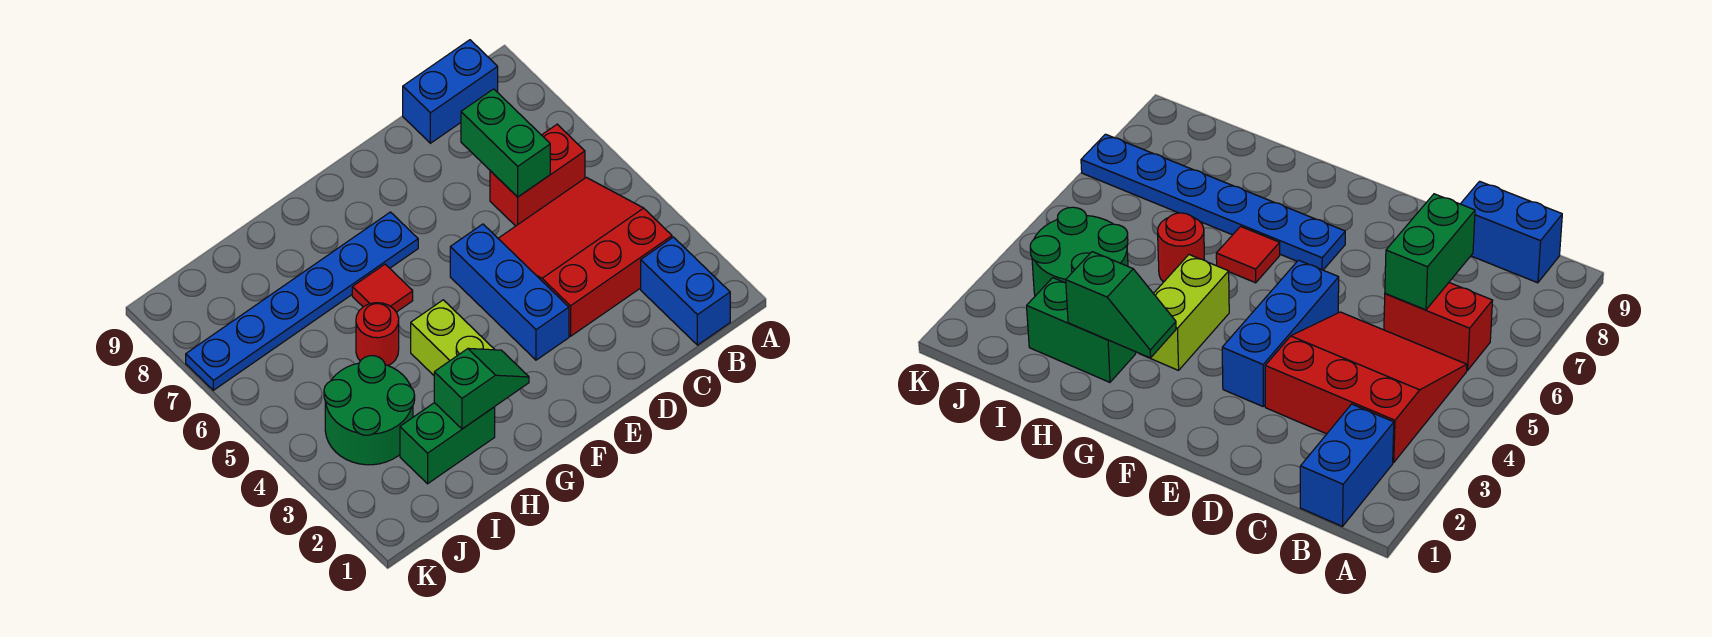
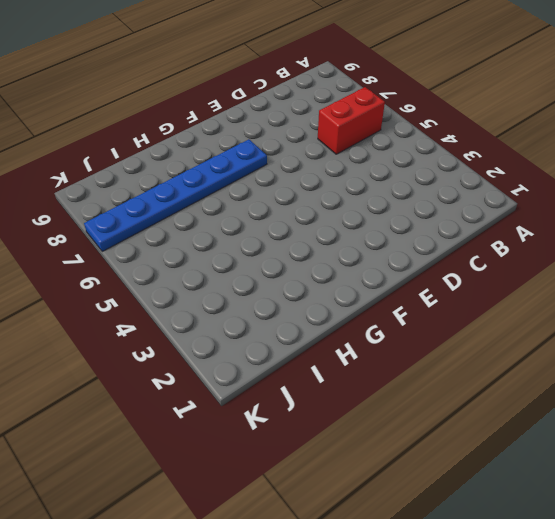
none -> blue 1x2 brick [641,237,730,345]
none -> red 3x3 slope [498,177,672,336]
none -> blue 1x2 brick [403,40,498,143]

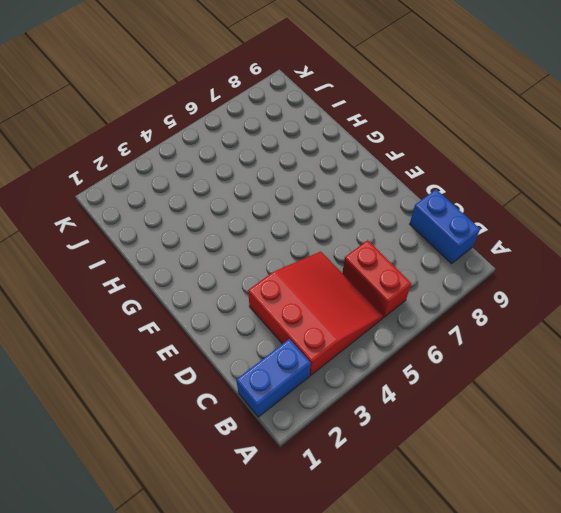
none -> blue 1x3 brick [450,224,569,360]
none -> blue 1x6 plate [186,212,418,390]
none -> lime 1x2 brick [411,300,495,375]

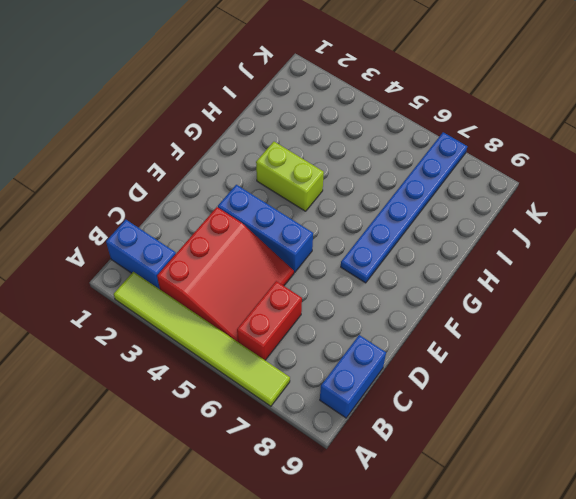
lime 1x6 tile [114,272,290,406] -> none
none -> red 1x1 tile [352,264,413,312]
none -> green 1x2 brick [400,403,495,484]
none -> red 1x1 round brick [356,303,399,365]

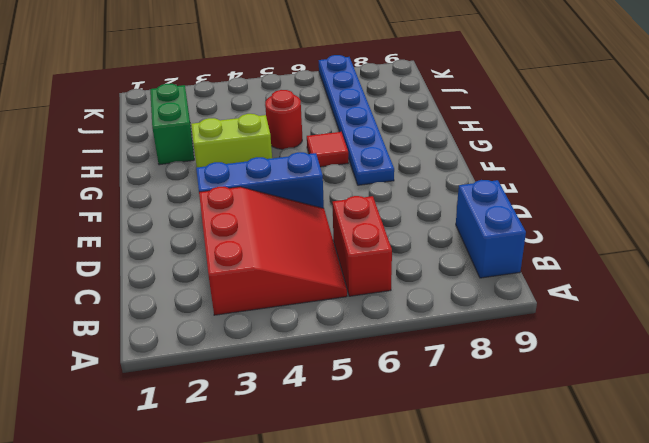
none -> blue 1x2 brick [641,237,730,345]
none -> green 2x2 round brick [324,356,415,465]
none -> green 1x2 brick [461,89,550,197]

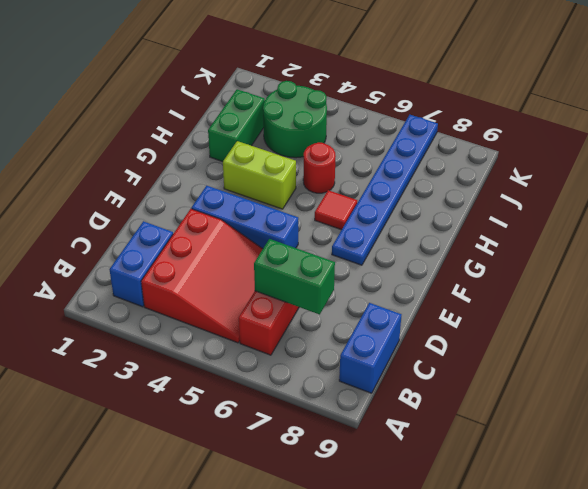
blue 1x2 brick [110,221,173,307] -> blue 1x2 brick turned to [641,237,730,345]
none -> green 1x2 slope [434,348,529,429]

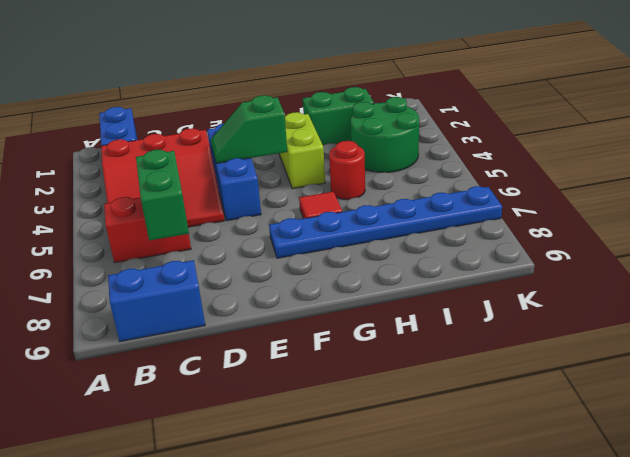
green 1x2 slope [211,95,287,163] -> green 1x2 slope moved to [434,348,529,429]

